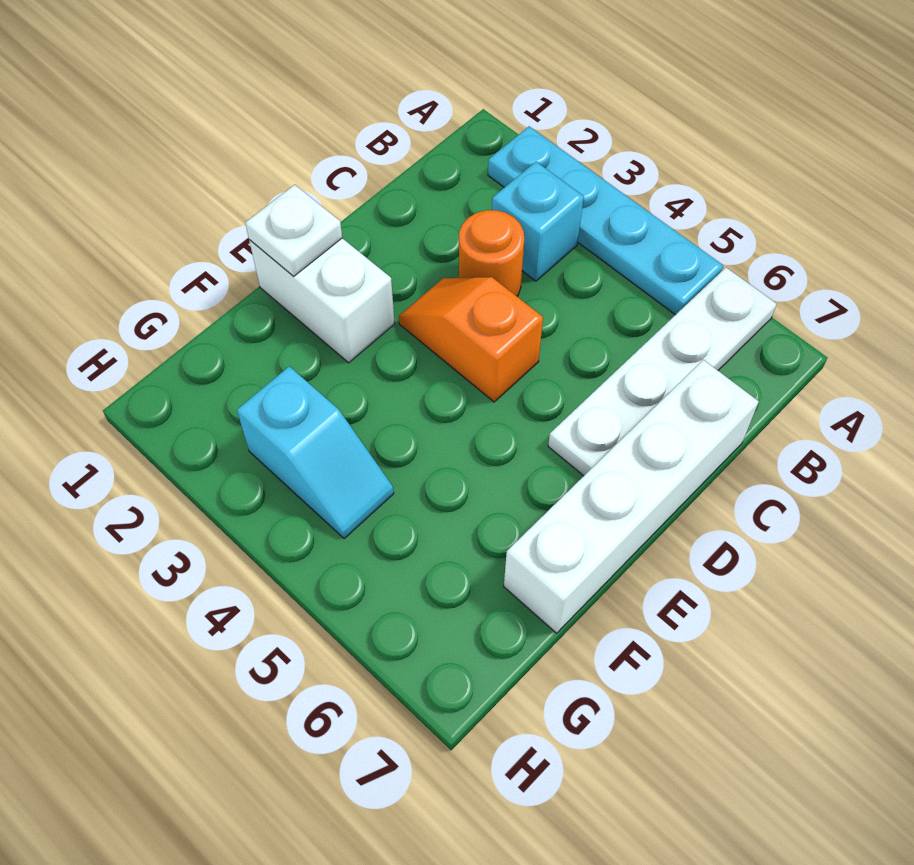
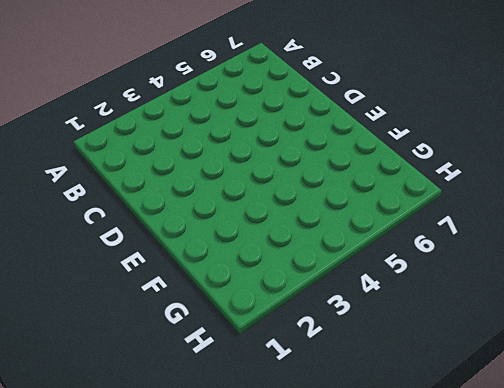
none -> cyan 1x4 plate [488,126,723,315]
none -> white 1x4 plate [548,268,777,476]

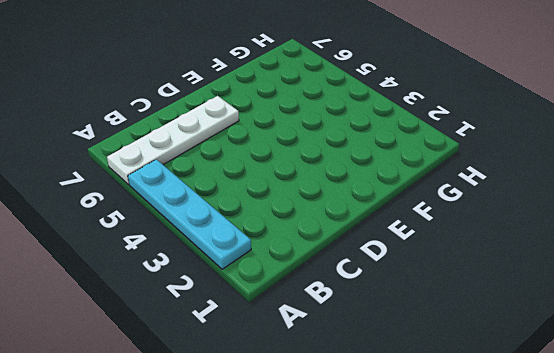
none -> cyan 1x1 brick [492,162,584,281]
none -> orange 1x1 round brick [459,210,524,296]

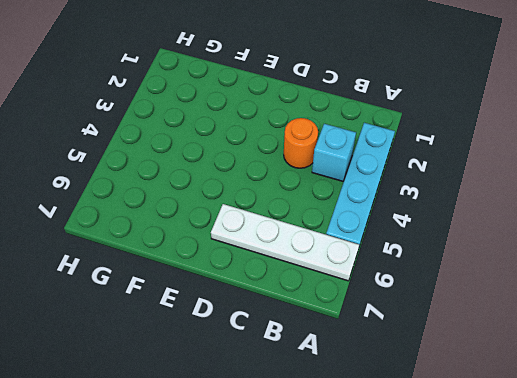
none -> white 1x4 brick [504,360,759,633]
none -> orange 1x2 slope [399,277,543,402]

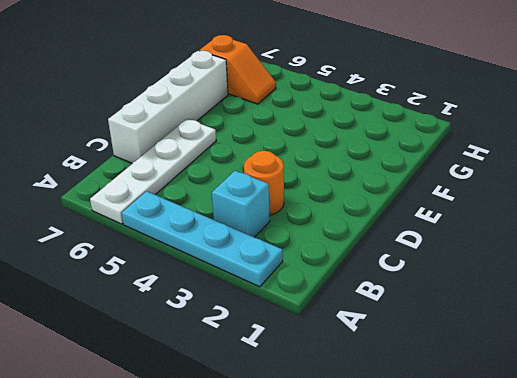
orange 1x2 slope [200,35,276,104] -> orange 1x2 slope moved to [399,277,543,402]
none -> white 1x2 brick [249,238,395,363]
none -> cyan 1x2 slope [237,366,394,539]

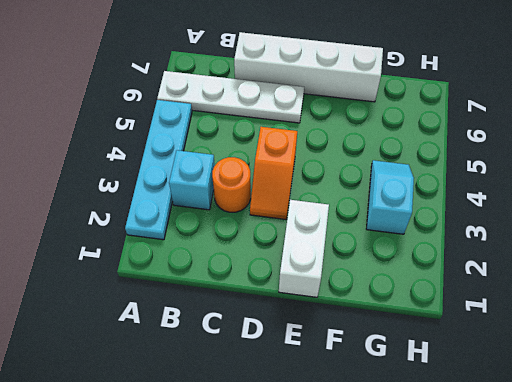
none -> white 1x1 plate [245,185,342,277]

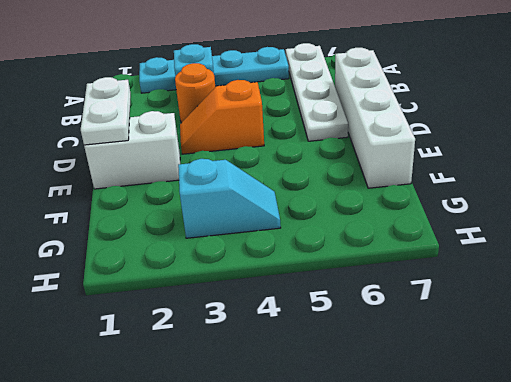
white 1x2 plate [81,77,131,145] -> white 1x1 plate [245,185,342,277]

